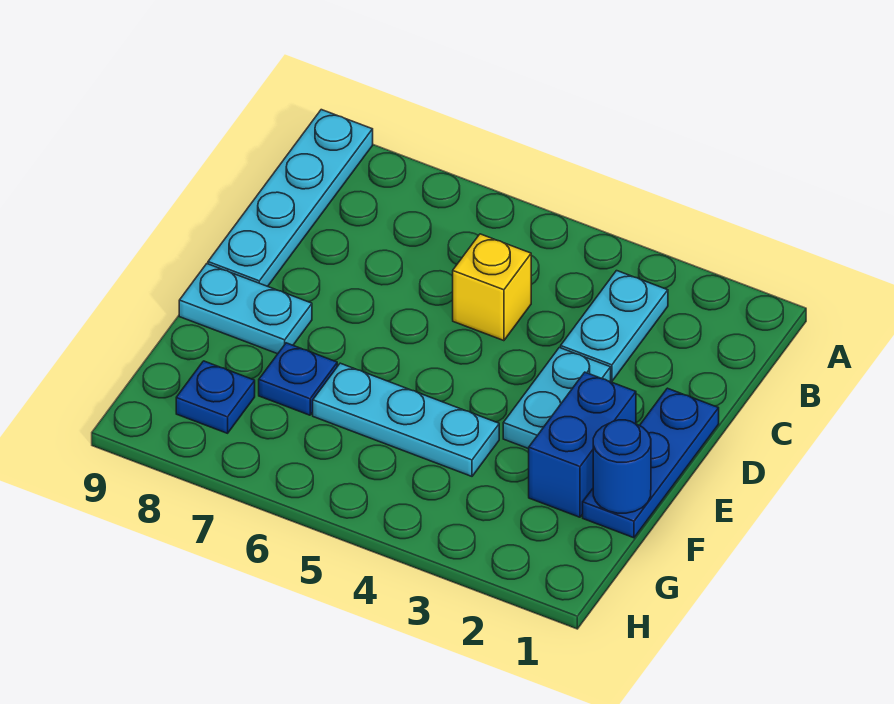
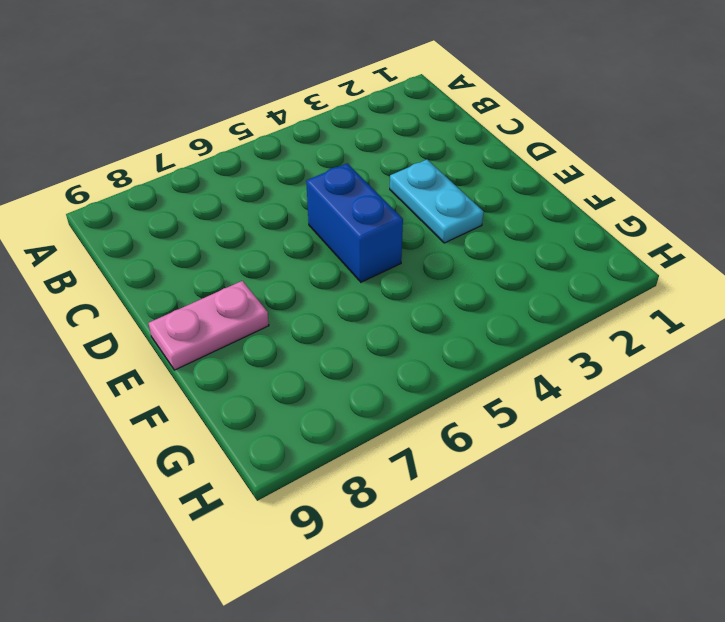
blue 1x2 brick [306,163,403,282] -> blue 1x2 brick moved to [529,372,636,517]
pink 1x2 plate [149,281,269,370] -> cyan 1x2 plate [179,264,312,354]
none -> cyan 1x4 plate [208,110,373,286]
none -> cyan 1x2 plate [561,271,668,381]

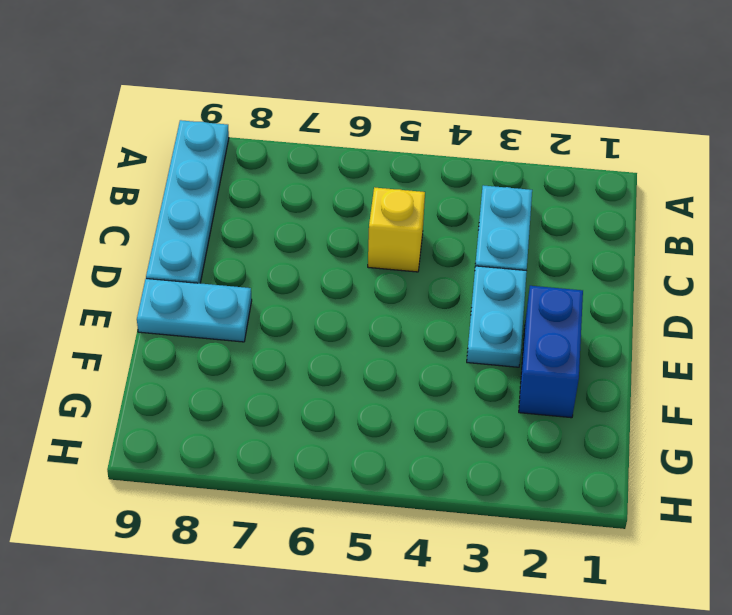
none -> blue 1x3 plate [583,388,719,538]
none -> cyan 1x3 plate [313,363,499,476]

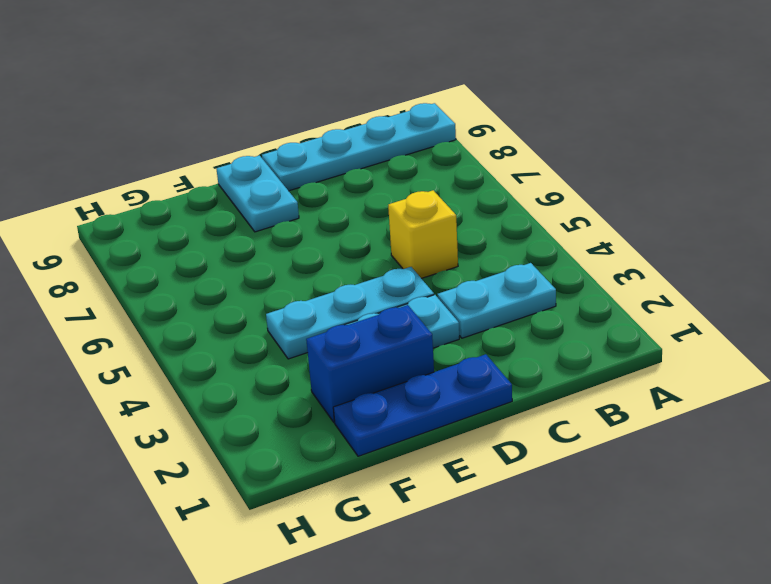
cyan 1x3 plate [266,267,434,359] -> cyan 1x3 plate turned to [313,363,499,476]
none -> blue 1x1 plate [259,343,337,415]
none -> blue 1x1 plate [176,361,255,433]

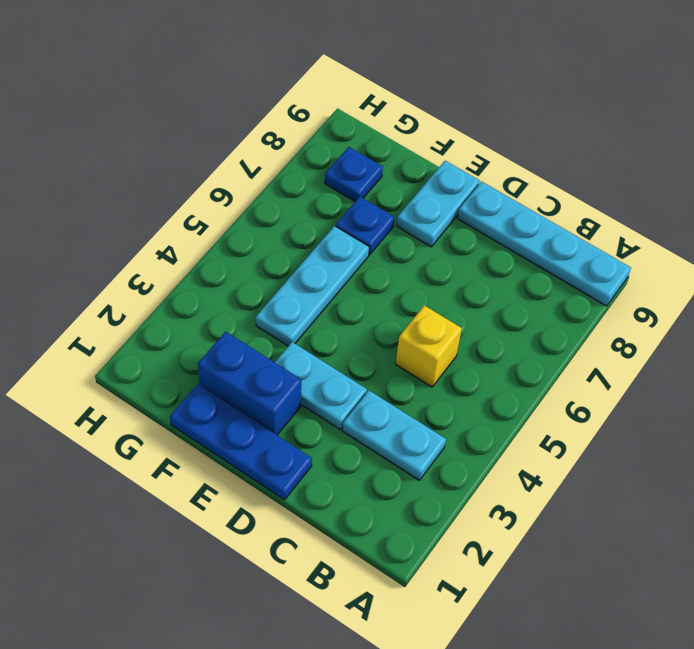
none -> blue 1x1 round brick [593,420,651,513]

